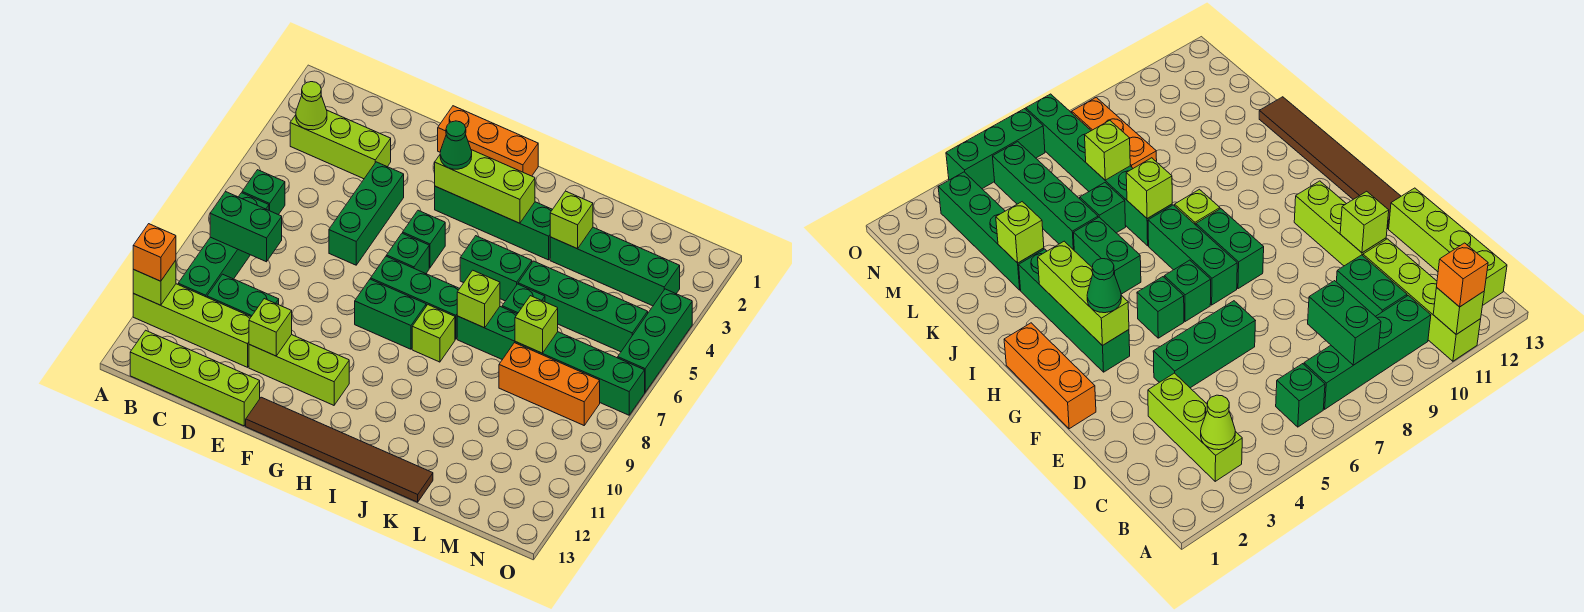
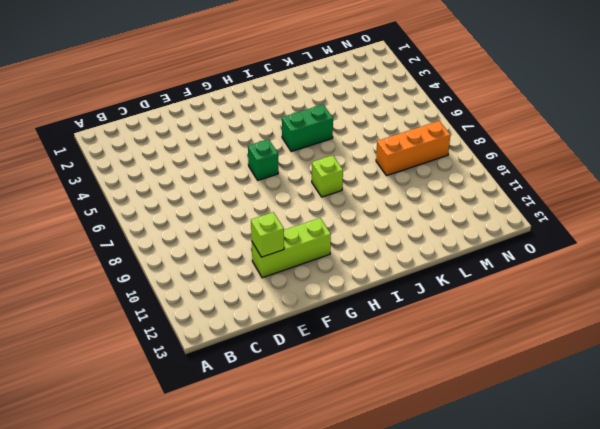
none -> lime 1x4 brick [133,284,251,367]
none -> lime 1x3 brick [290,110,391,179]
none -> green 1x1 brick [242,170,285,215]
none -> green 1x4 brick [178,193,269,297]

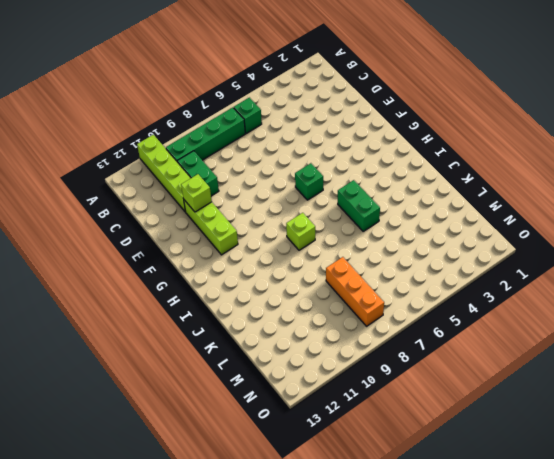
none -> lime 1x3 brick [290,110,391,179]
none -> lime 1x4 brick [130,330,260,426]
none -> green 1x3 brick [329,162,404,265]
none -> orange 1x3 brick [438,106,538,176]

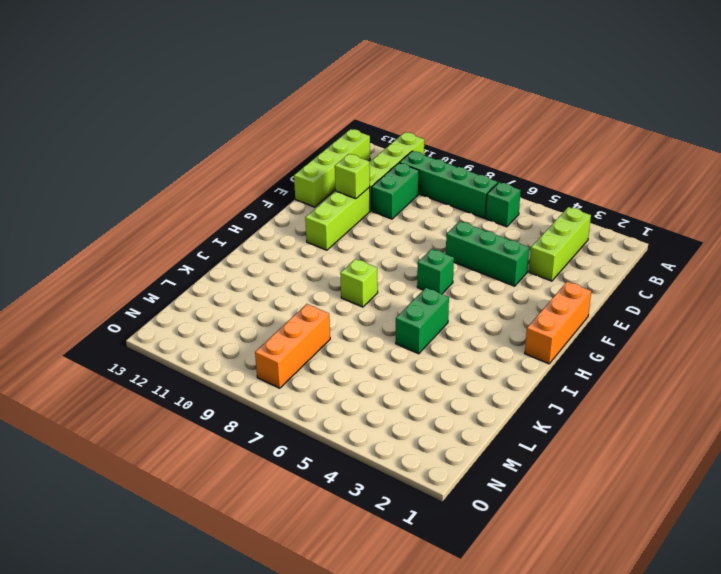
none -> brown 1x6 tile [246,397,433,502]
none -> green 1x4 brick [435,186,552,260]
none -> green 1x1 brick [403,210,445,268]
none -> green 1x3 brick [371,256,460,339]

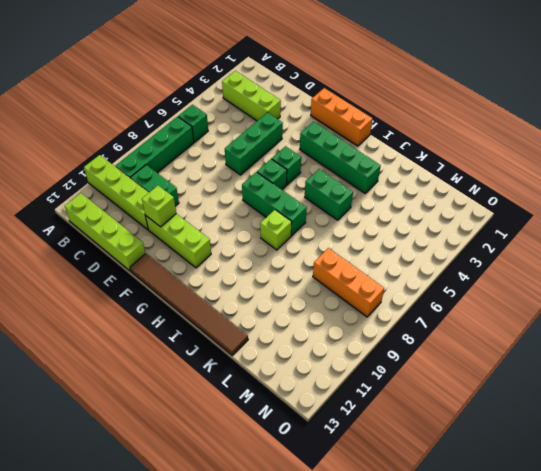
none -> green 1x2 brick [355,279,426,349]
none -> green 1x6 brick [457,307,645,415]
none -> green 1x4 brick [550,227,680,306]
none -> green 1x4 brick [518,261,648,352]

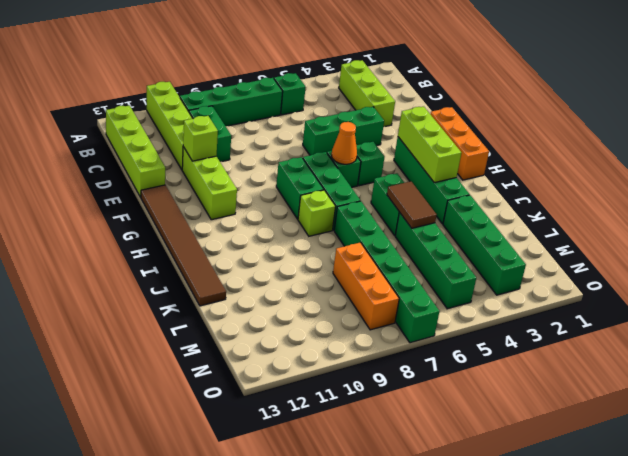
orange 1x1 cone [331,122,357,164] -> none
brown 1x2 tile [387,181,437,228] -> none
none -> green 1x1 brick [502,284,545,314]
none -> green 1x3 brick [618,289,692,392]
none -> lime 1x1 brick [133,260,176,305]
none -> lime 1x1 cone [296,82,327,130]

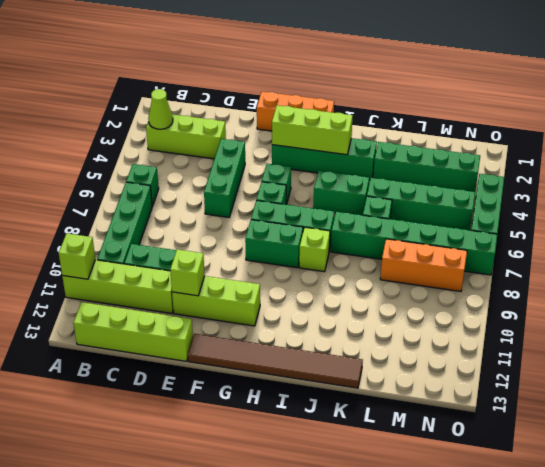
none -> green 1x2 brick [210,191,282,262]
none -> lime 1x1 brick [457,270,500,328]
none -> lime 1x1 brick [550,191,593,249]
none -> lime 1x1 brick [515,296,558,353]

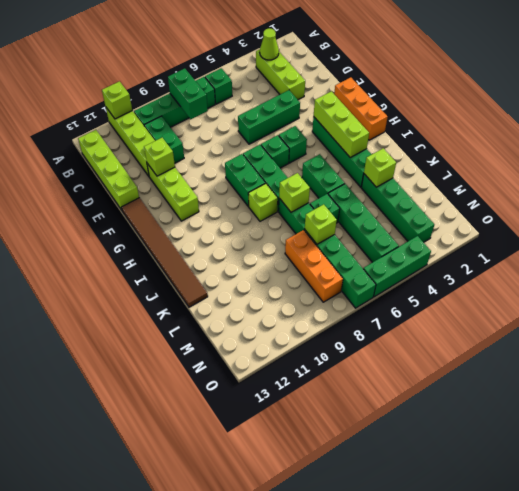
none -> orange 1x1 brick [133,224,176,281]
none -> green 1x1 cone [440,121,472,169]

